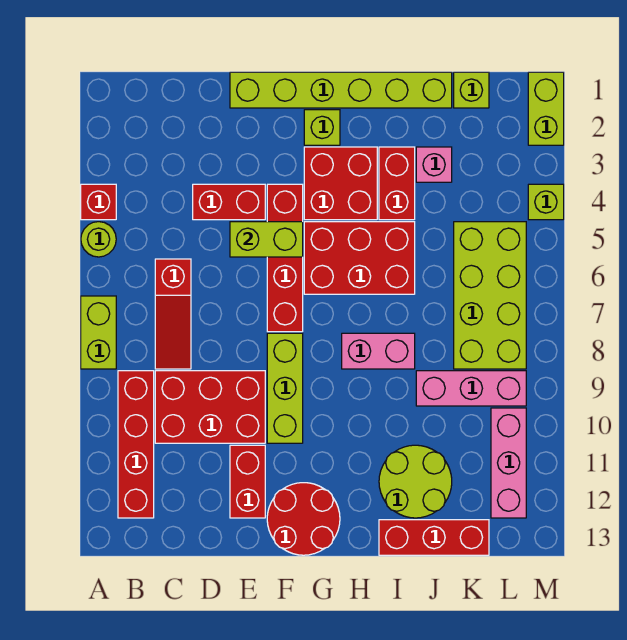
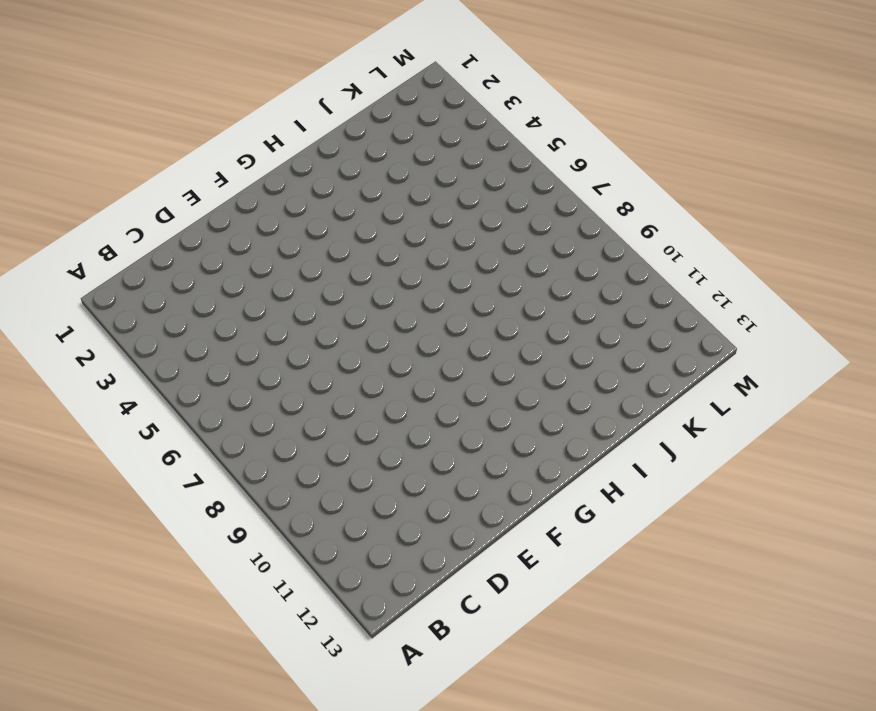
none -> red 1x1 brick [81,184,116,220]
none -> lime 1x1 round brick [81,222,116,257]
none -> lime 1x2 brick [81,296,116,369]

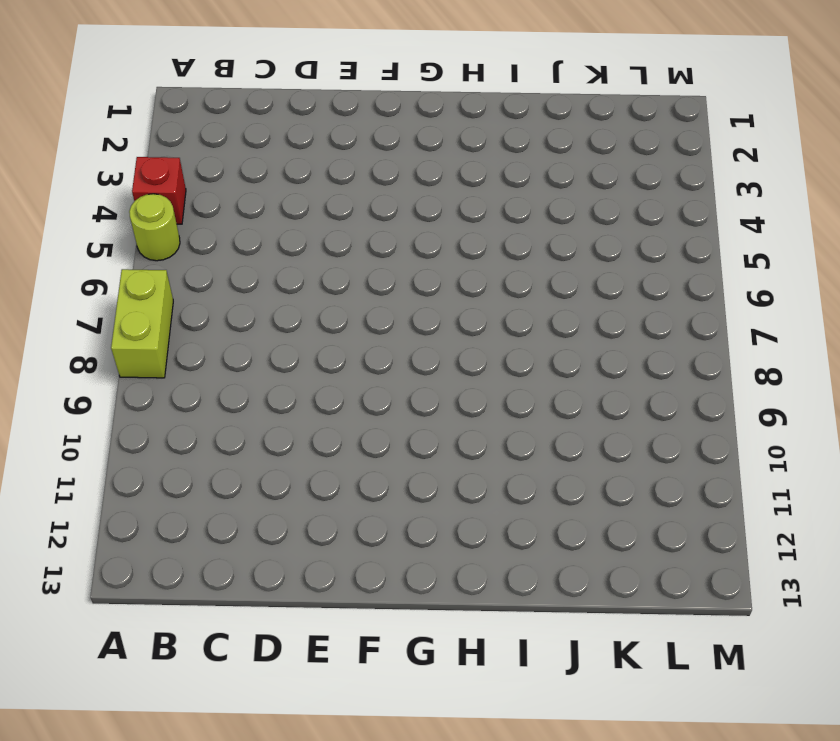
none -> red 1x4 brick [118,371,154,518]
none -> red 1x3 slope [155,259,191,369]
none -> red 2x3 brick [155,371,265,443]

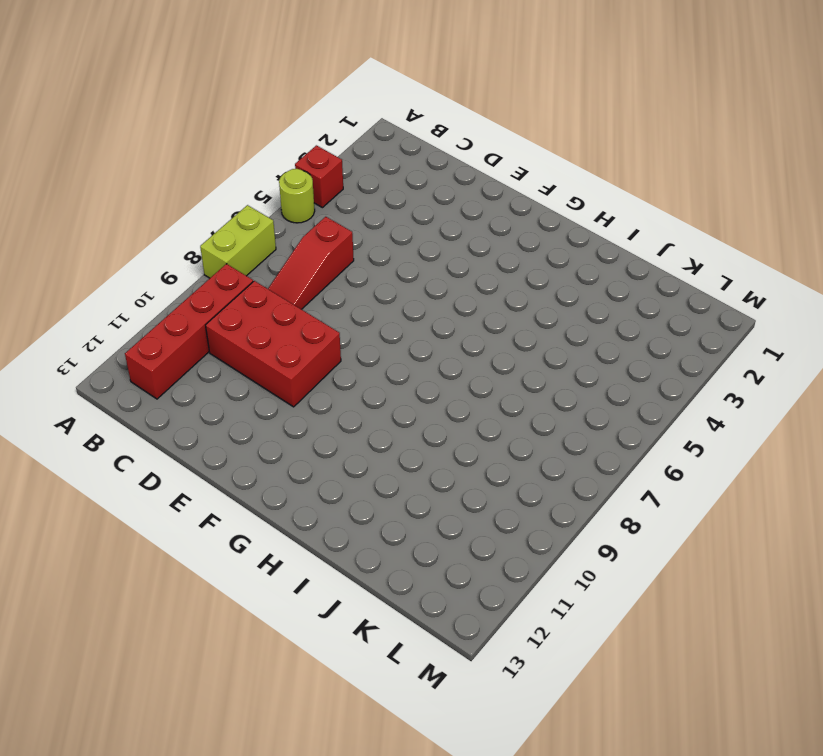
none -> red 1x2 brick [193,184,265,220]
none -> lime 1x6 brick [230,72,452,108]
none -> red 1x2 brick [230,445,265,518]

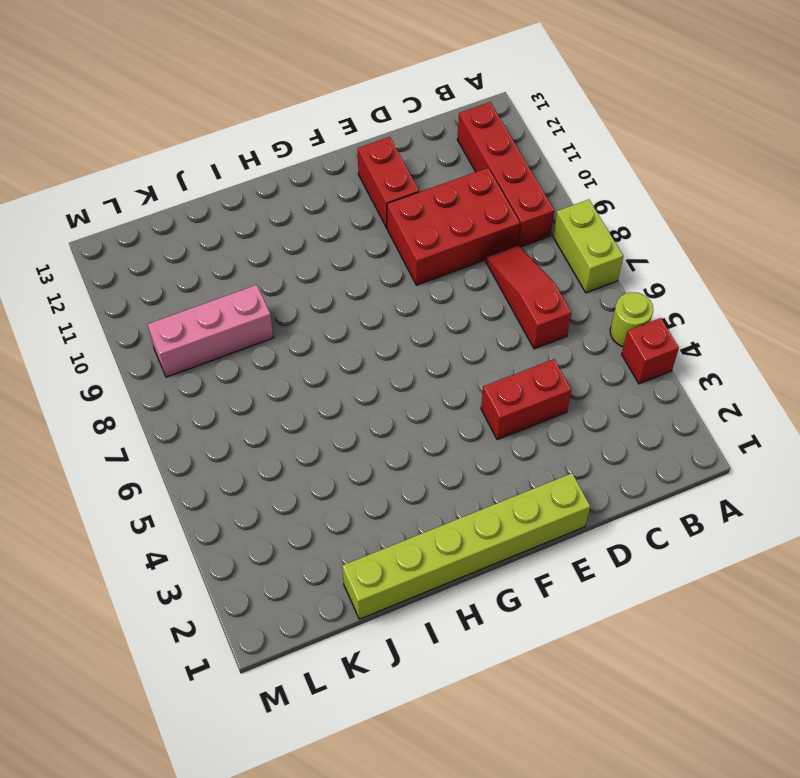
none -> red 1x4 brick [267,184,303,332]
none -> lime 1x3 brick [267,333,303,443]
none -> red 2x2 round brick [267,483,340,555]

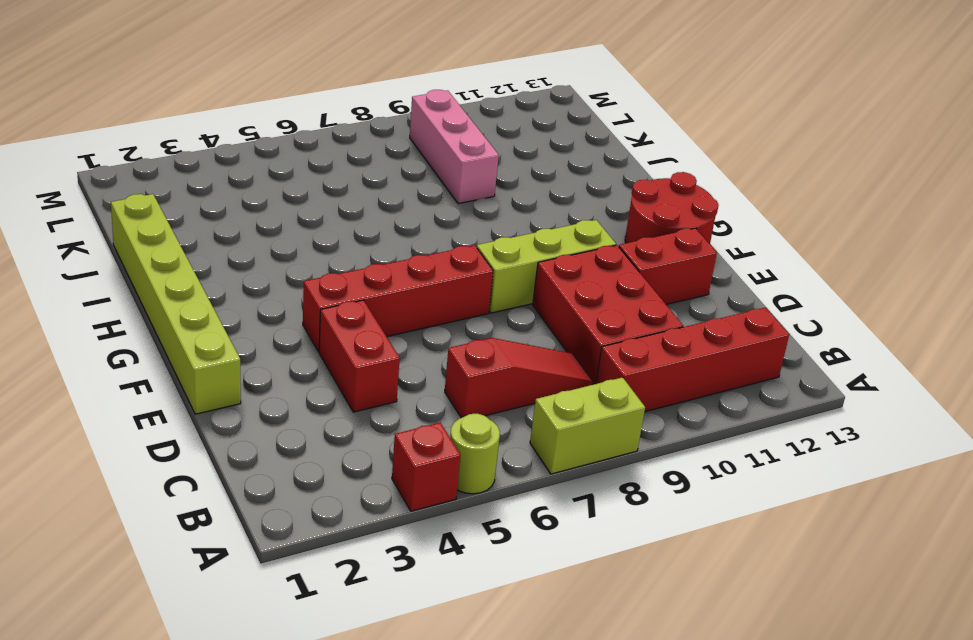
none -> lime 1x1 brick [304,110,340,145]
none -> red 2x2 brick [304,147,377,220]
none -> red 2x3 brick [304,222,415,294]

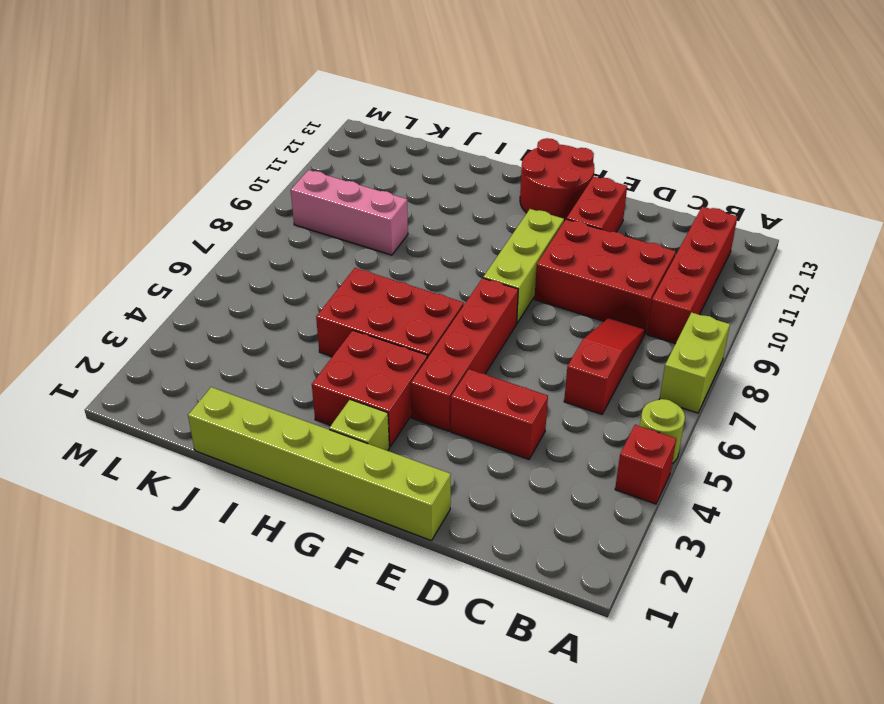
none -> pink 1x2 brick [342,333,415,369]
none -> red 1x2 brick [379,147,415,220]
none -> lime 2x2 round brick [379,445,452,518]

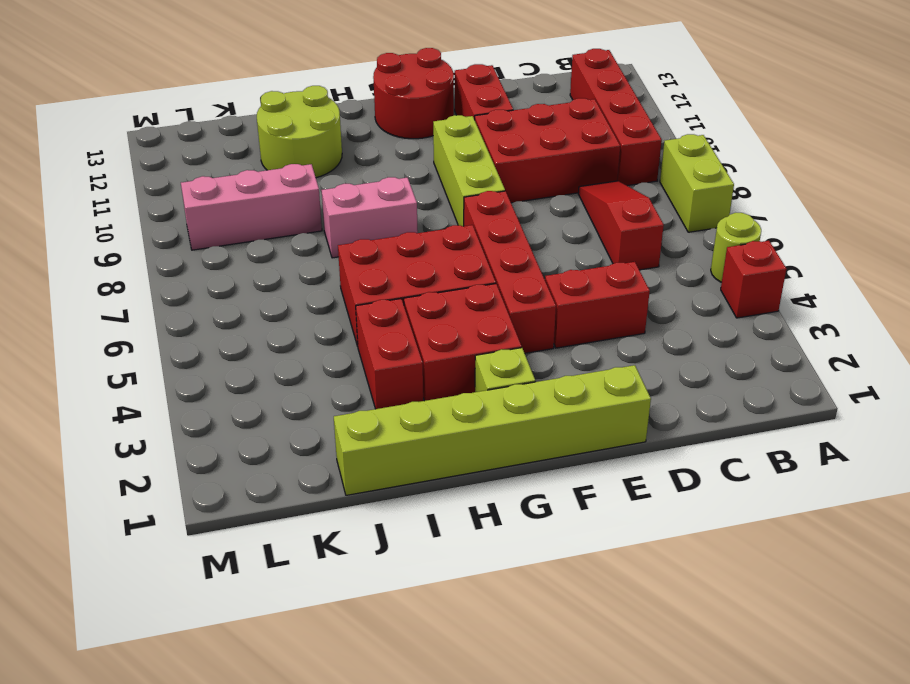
none -> red 1x3 brick [379,520,489,555]
none -> pink 1x1 brick [416,147,452,182]
none -> lime 1x1 brick [454,72,489,108]

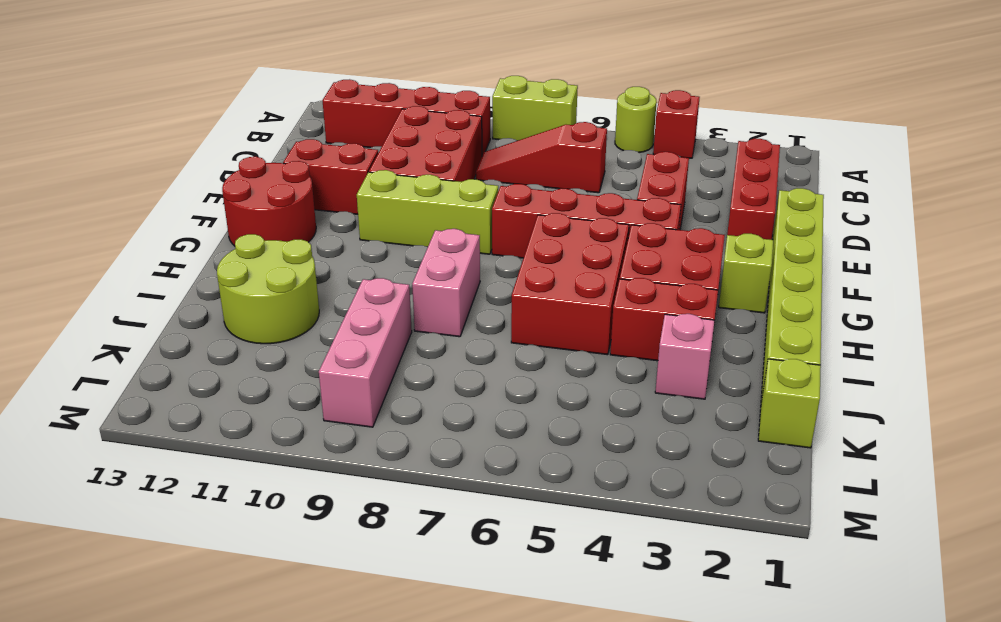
red 1x3 brick [727,139,780,240] -> red 1x3 brick moved to [379,520,489,555]
none -> lime 2x4 brick [454,222,526,369]
none -> pink 1x3 brick [491,408,526,518]
none -> lime 1x2 brick [528,72,564,145]

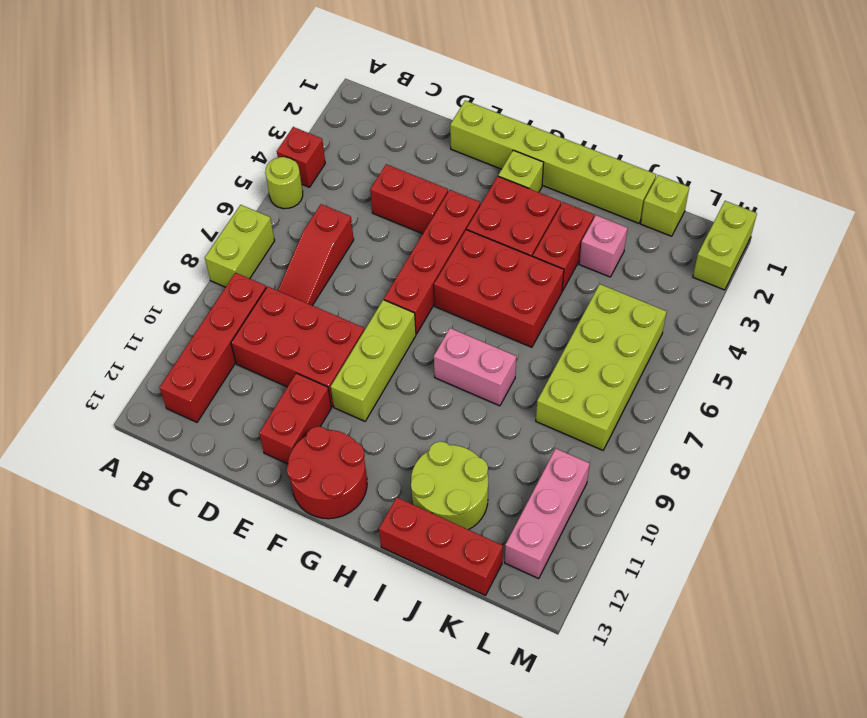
none -> pink 1x3 brick [416,371,526,406]
none -> lime 1x1 brick [528,184,564,220]
none -> lime 1x2 brick [230,222,303,257]

